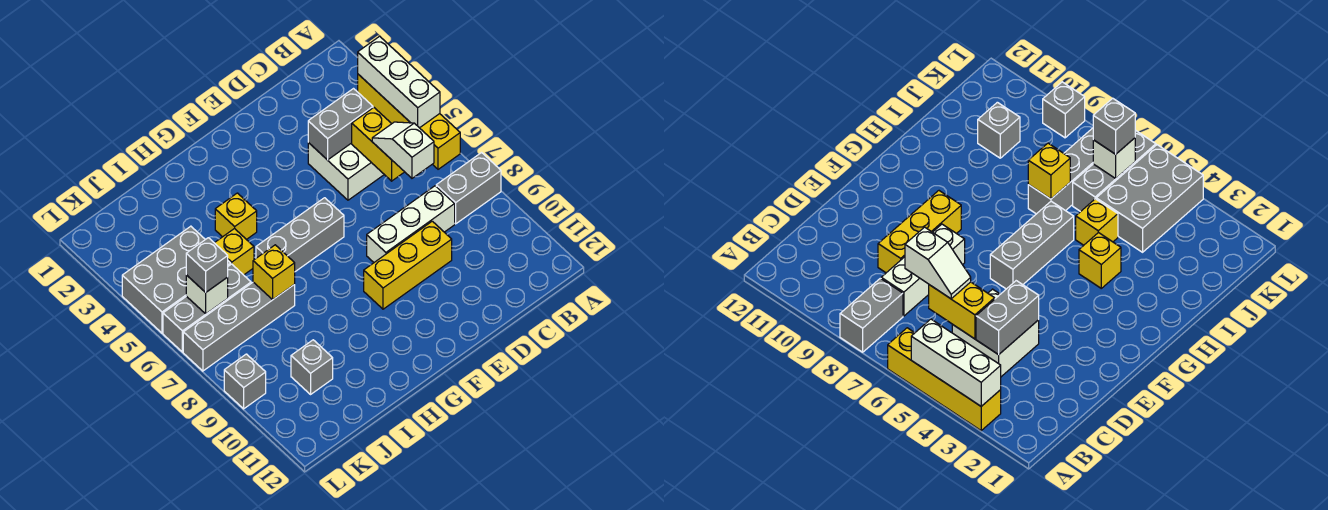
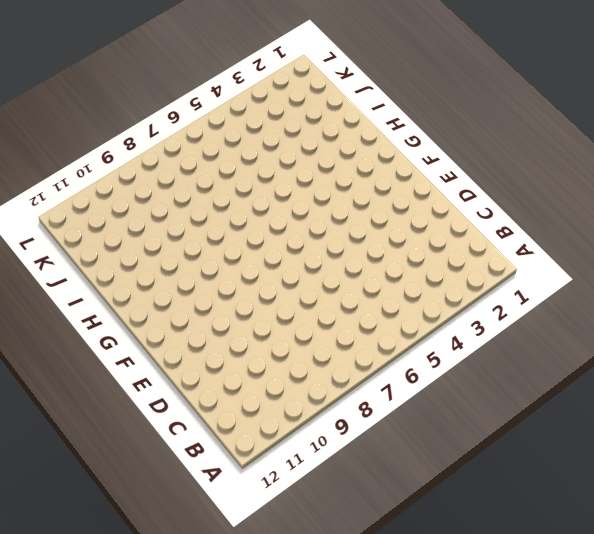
none -> yellow 1x4 brick [358,74,460,169]
none -> grey 1x2 brick [436,153,501,224]
none -> white 2x2 brick [308,143,384,200]

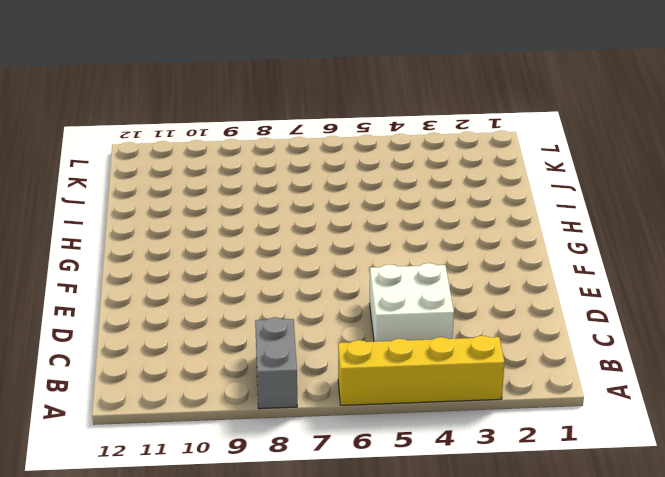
none -> white 1x3 brick [367,186,455,262]
none -> yellow 1x3 brick [364,221,452,309]
none -> grey 1x3 brick [256,198,344,272]

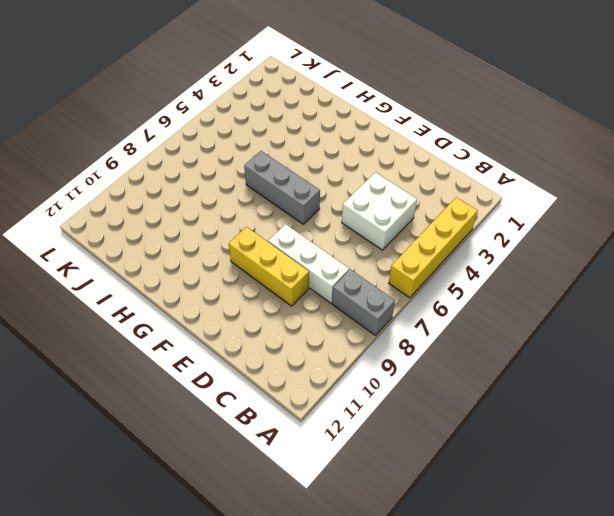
none -> yellow 1x1 brick [215,193,257,240]
none -> yellow 1x1 brick [215,228,254,275]
none -> grey 1x4 brick [183,282,295,371]

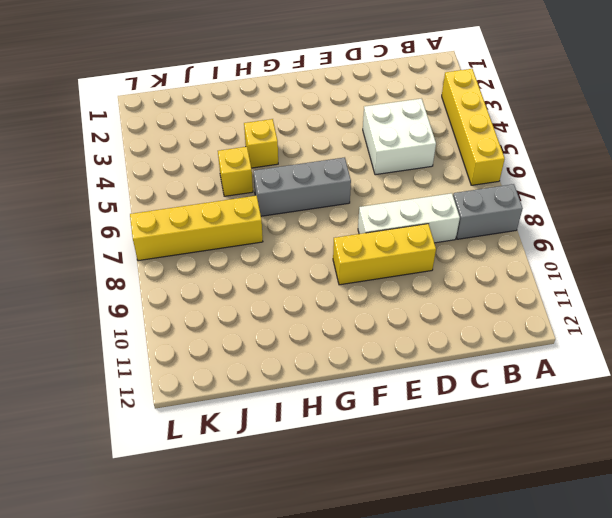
yellow 1x4 brick [130,196,263,261] -> grey 1x4 brick [183,282,295,371]
none -> grey 2x3 brick [122,226,231,333]
none -> grey 1x3 brick [163,264,251,352]
none -> grey 1x1 brick [291,340,333,394]

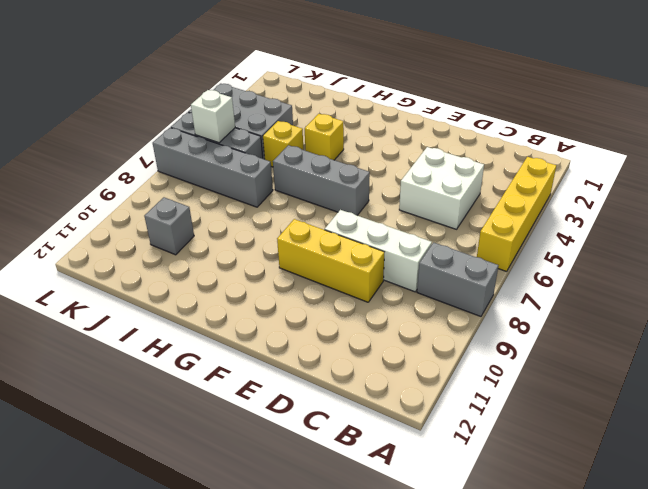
none -> grey 1x1 brick [224,354,266,409]
none -> white 1x3 brick [358,36,440,128]
none -> grey 1x2 brick [308,89,373,160]

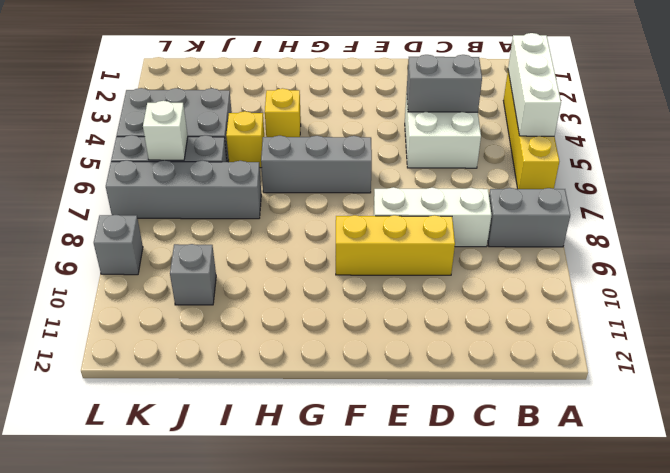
none -> yellow 1x2 brick [352,108,404,181]
none -> yellow 1x1 brick [253,245,295,300]
none -> white 1x2 slope [372,122,434,178]

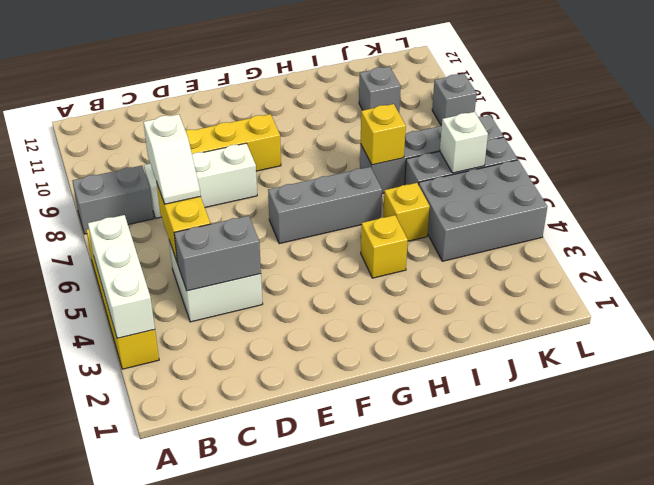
none -> grey 1x1 brick [186,238,228,292]

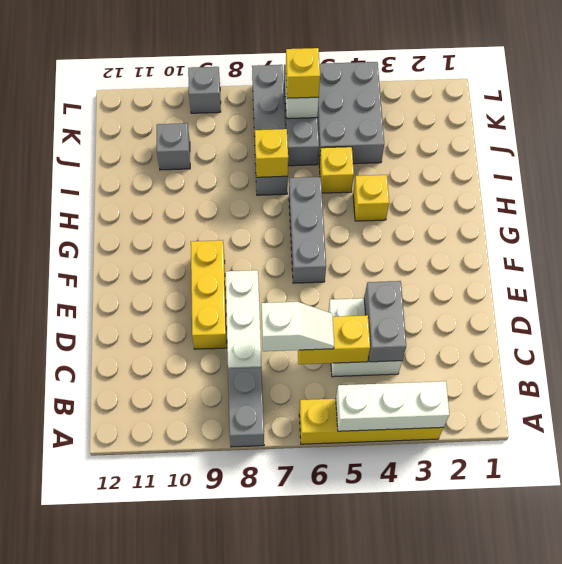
yellow 1x1 brick [286,48,320,98] -> grey 1x1 brick [186,238,228,292]

